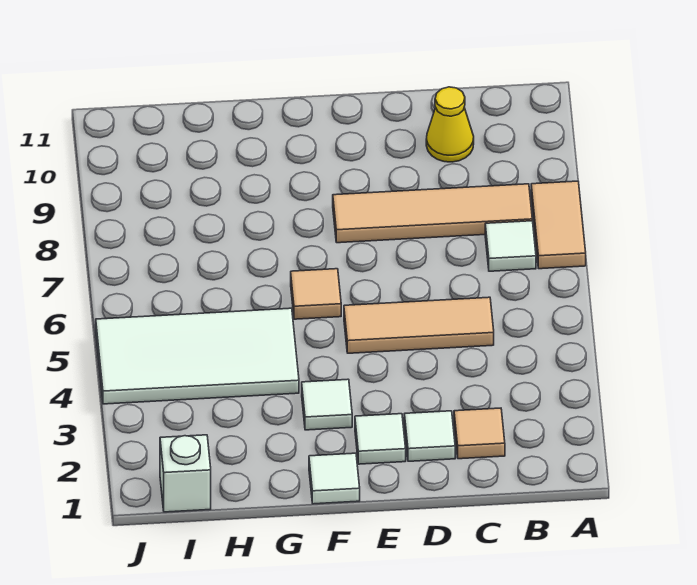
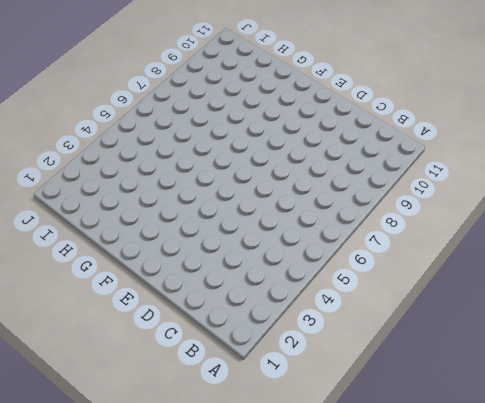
none -> tan 1x2 tile [531,181,586,269]
none -> white 1x1 tile [485,221,536,271]
none -> tan 1x4 tile [333,184,532,243]

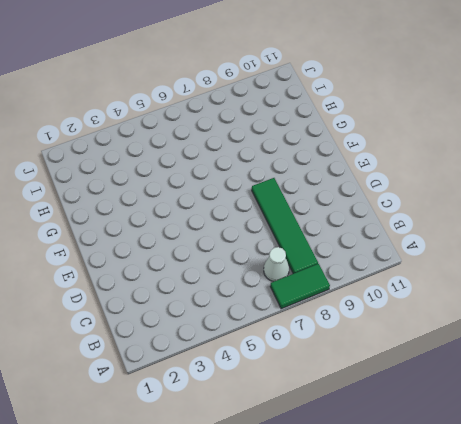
green 1x2 tile [270,264,330,309] -> tan 1x2 tile [531,181,586,269]
white 1x1 cone [264,247,289,282] -> white 1x1 tile [485,221,536,271]
green 1x4 tile [252,178,318,274] -> tan 1x4 tile [333,184,532,243]
none -> tan 1x1 tile [454,408,505,459]
none -> tan 1x3 tile [344,297,494,353]
none -> yellow 1x1 cone [426,87,474,162]

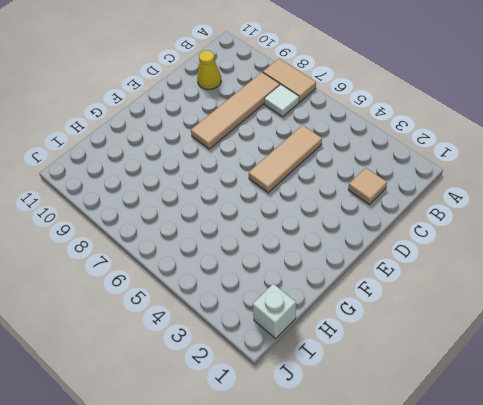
none -> white 1x1 tile [404,411,455,461]
none -> white 1x1 tile [355,414,406,464]
none -> white 1x1 tile [309,453,360,504]

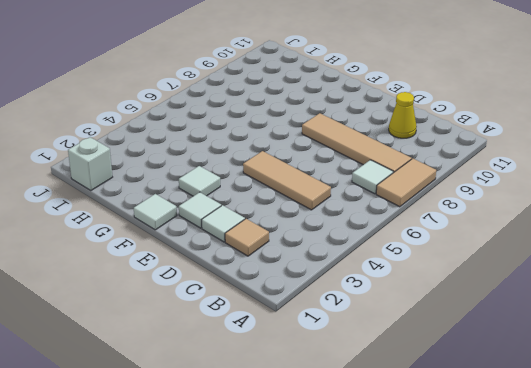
none -> tan 1x1 tile [291,269,341,319]
none -> white 2x4 tile [96,308,299,404]

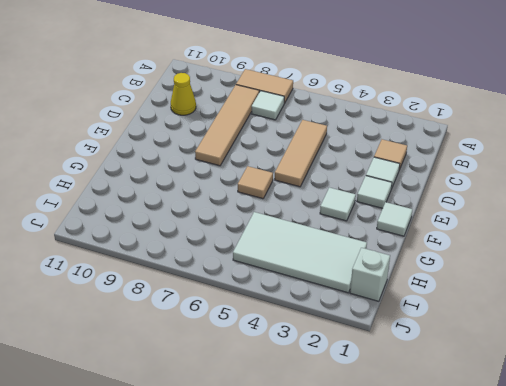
white 2x4 tile [233,212,367,293] -> white 2x4 tile turned to [96,308,299,404]

